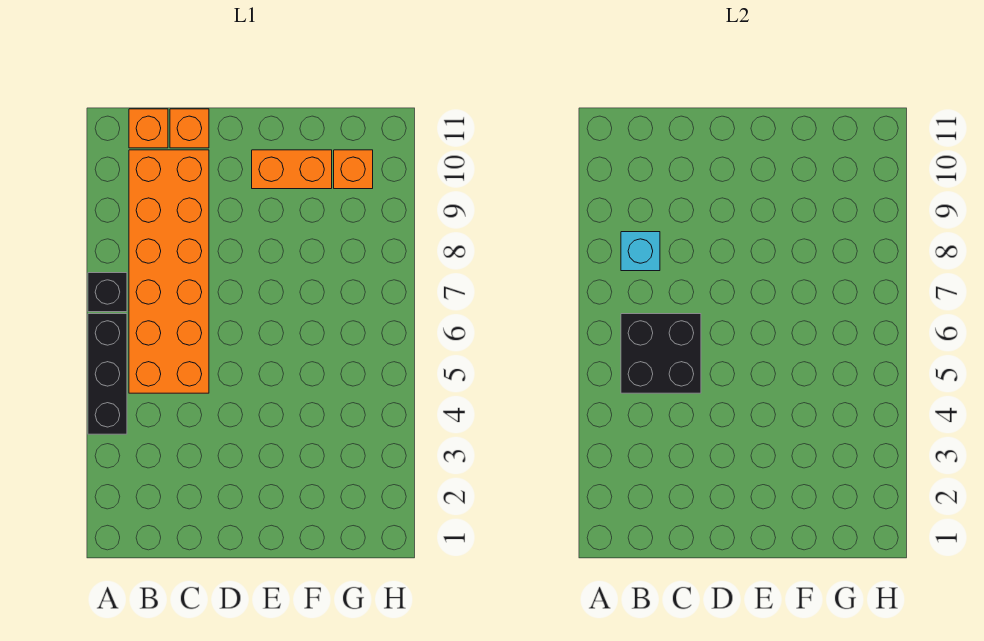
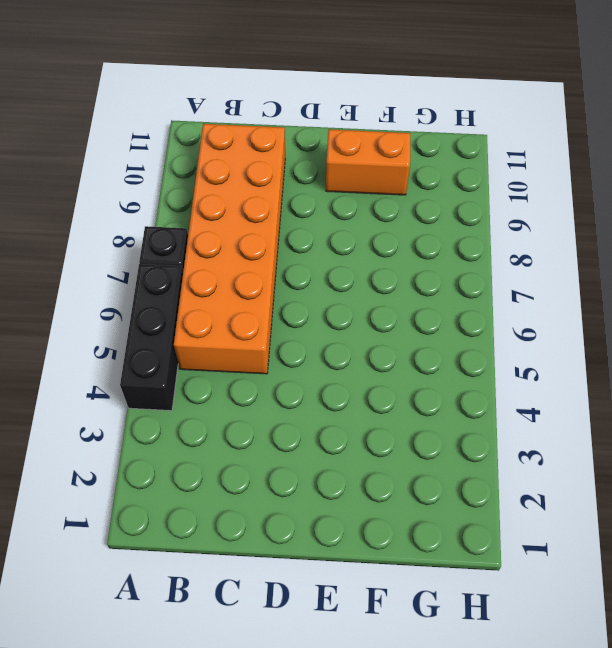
none -> orange 1x1 brick [129,109,168,148]
none -> orange 1x1 brick [170,109,209,148]

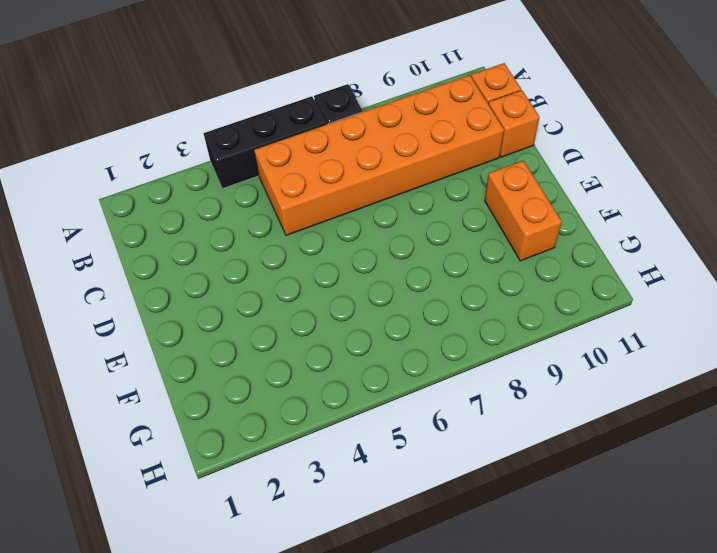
none -> orange 1x1 brick [334,150,373,189]
none -> black 2x2 brick [621,314,701,393]

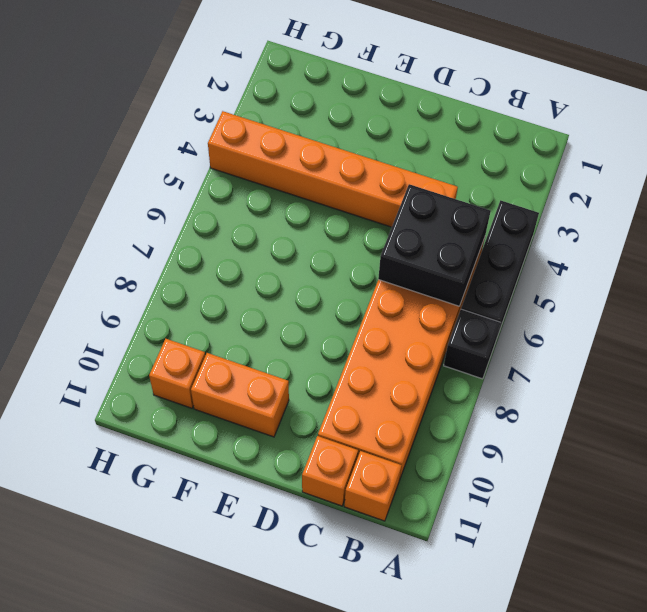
orange 1x6 brick [208,111,458,227] -> none
none -> cyan 1x1 brick [621,232,660,271]

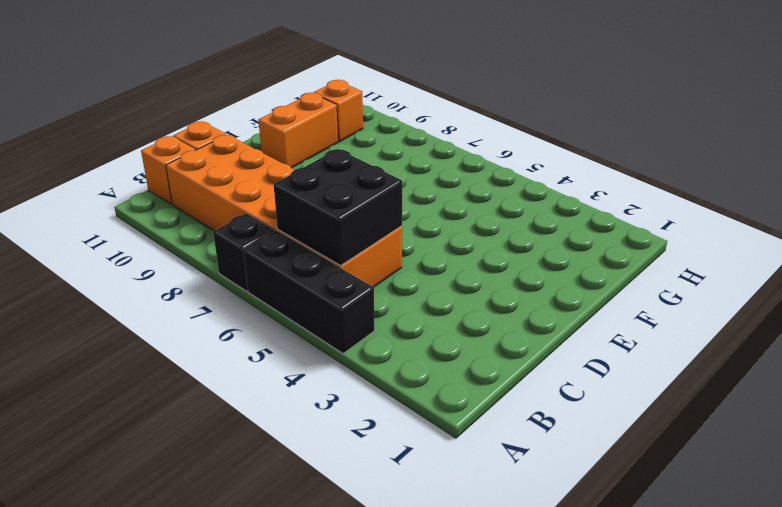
none -> cyan 1x1 brick [621,232,660,271]

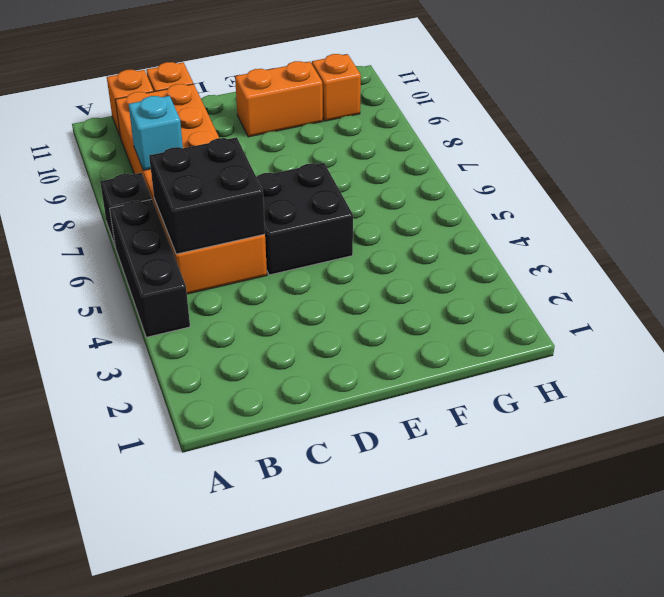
black 2x2 brick [256,163,353,275] -> none

